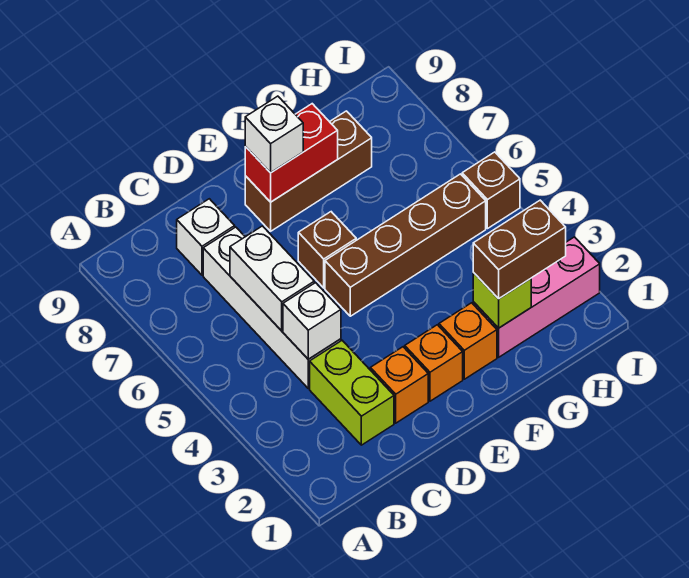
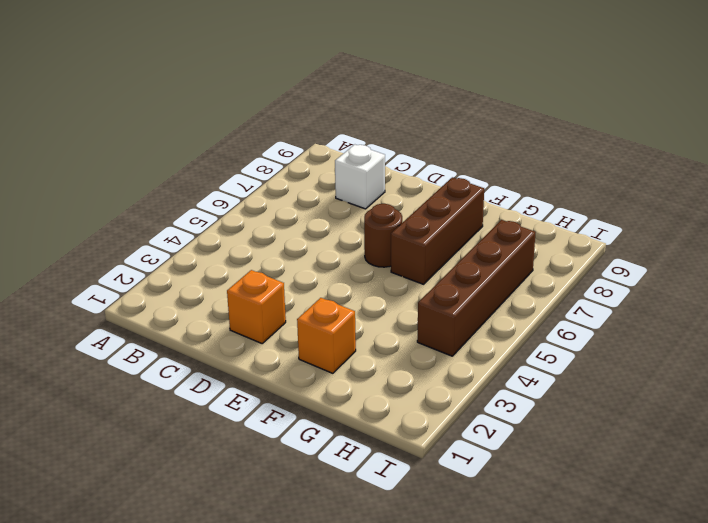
brown 1x1 round brick [364,204,402,267] -> brown 1x1 brick [298,212,356,288]
brown 1x3 brick [391,177,484,284] -> brown 1x3 brick turned to [245,111,372,231]
brown 1x4 brick [417,220,536,356] -> brown 1x4 brick turned to [325,174,486,316]
none -> lime 1x2 brick [310,341,394,445]
none -> white 1x4 brick [203,227,341,388]
none -> orange 1x1 brick [405,325,463,401]

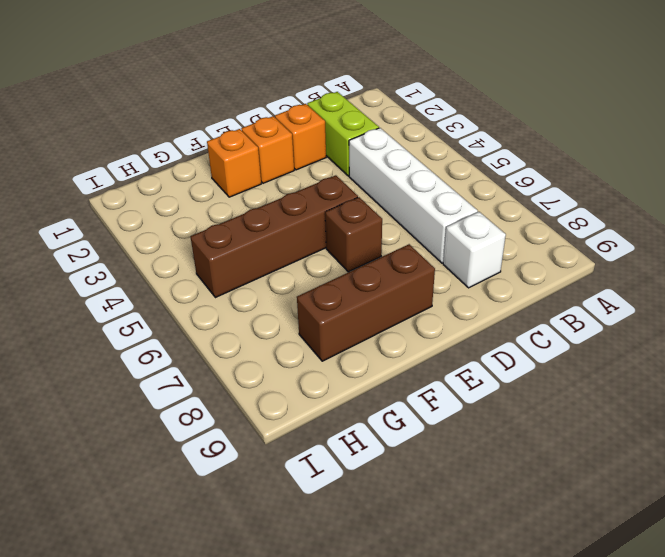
none -> pink 1x3 brick [473,237,600,357]
none -> brown 1x1 brick [462,152,520,229]
none -> white 1x1 brick [283,283,341,359]

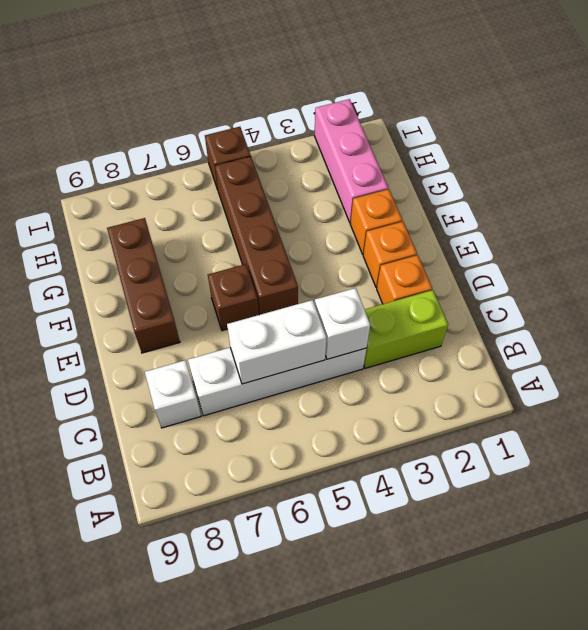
none -> red 1x2 brick [245,104,338,202]
none -> lime 1x1 brick [473,272,531,328]
none -> white 1x1 brick [245,96,303,173]

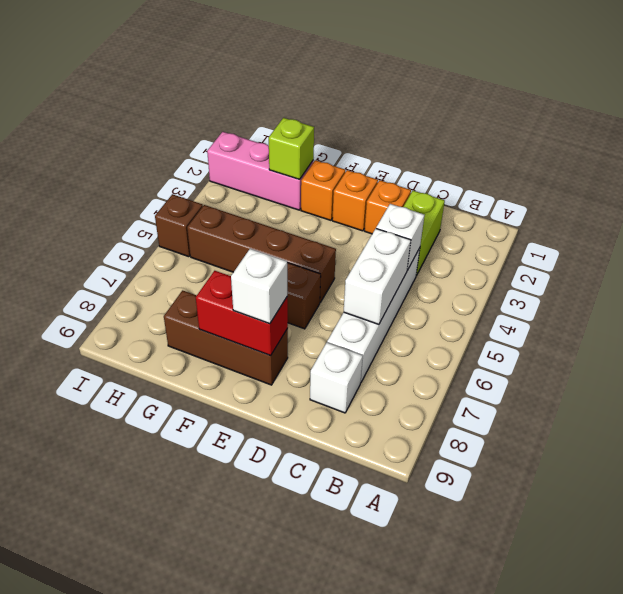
none -> brown 1x2 brick [473,200,566,299]

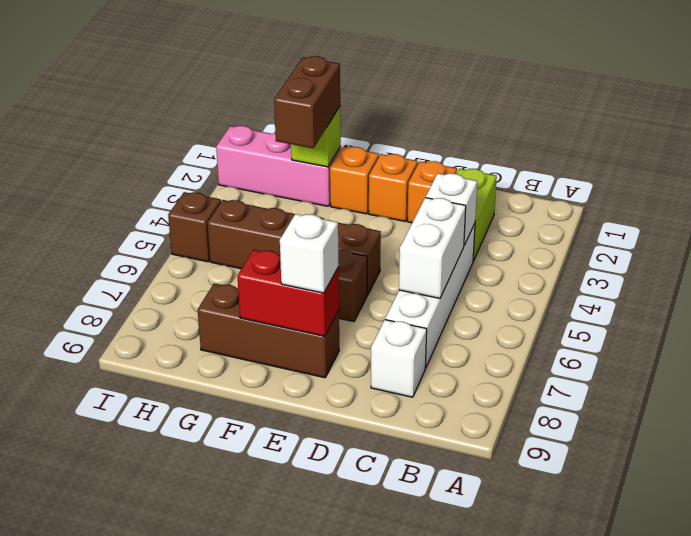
brown 1x2 brick [274,56,340,148] -> brown 1x2 brick turned to [473,200,566,299]

